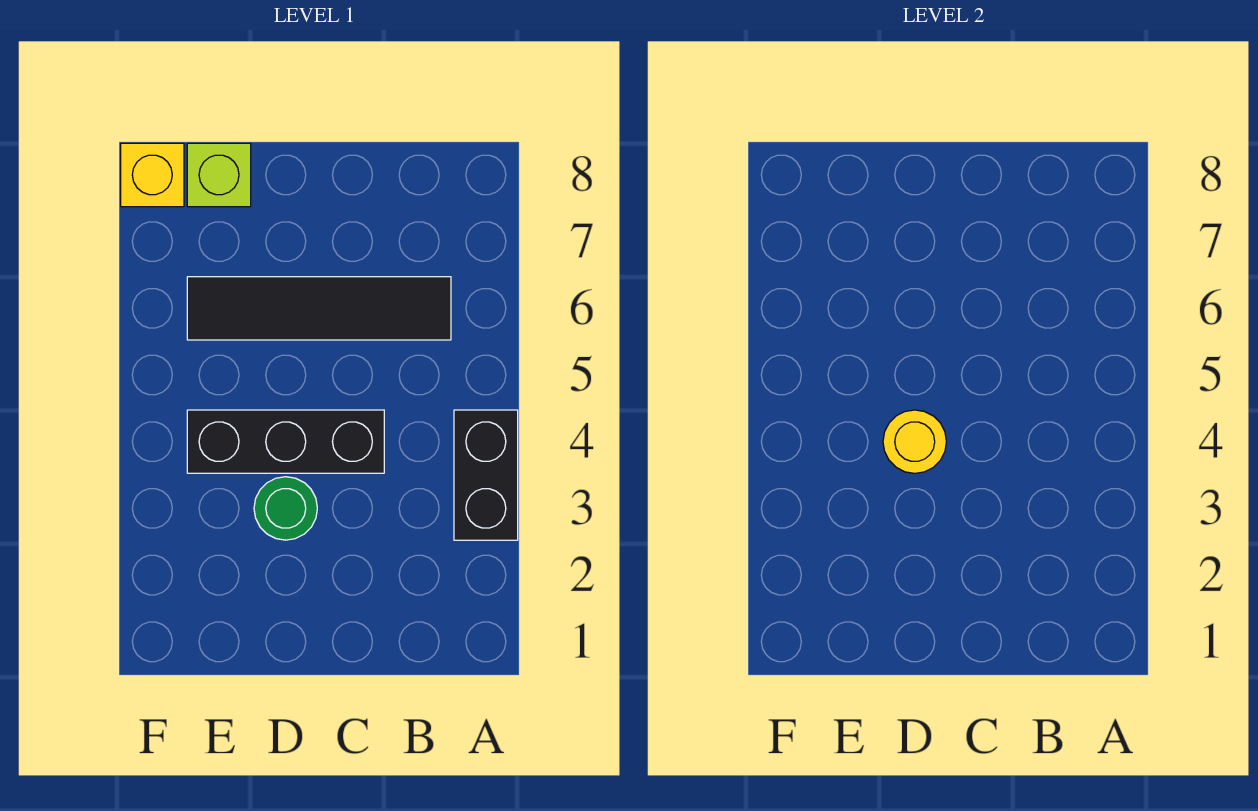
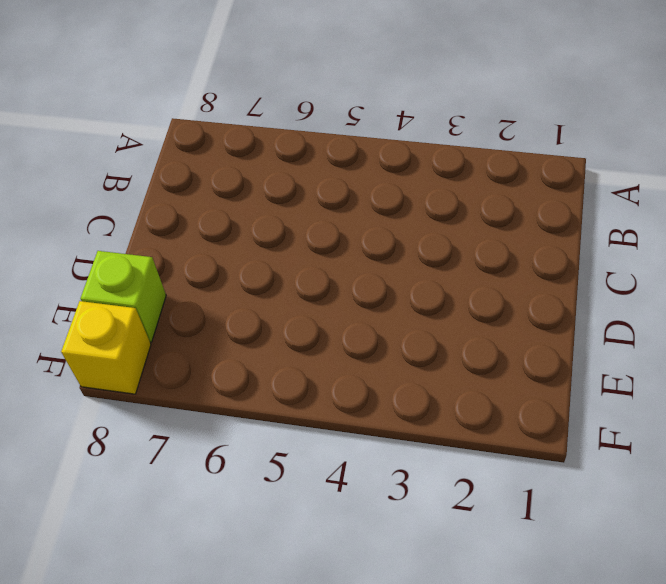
none -> black 1x2 brick [454,410,518,540]
none -> black 1x4 tile [187,277,451,340]

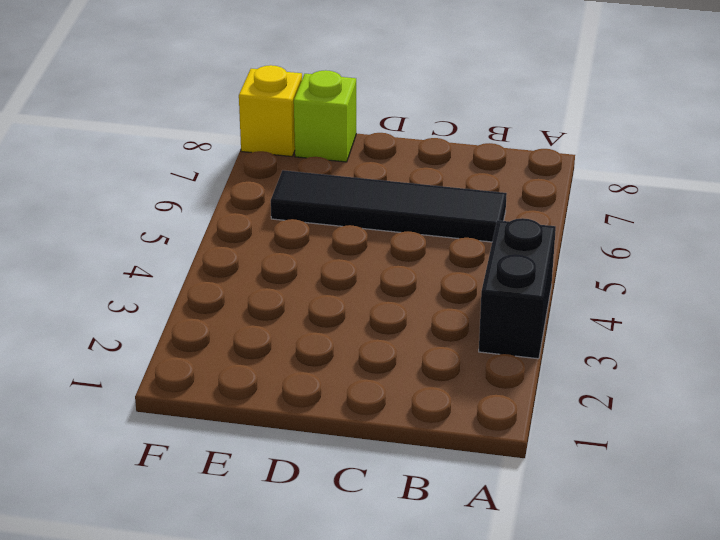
none -> black 1x3 brick [187,410,384,473]
none -> green 1x1 round brick [254,477,317,540]

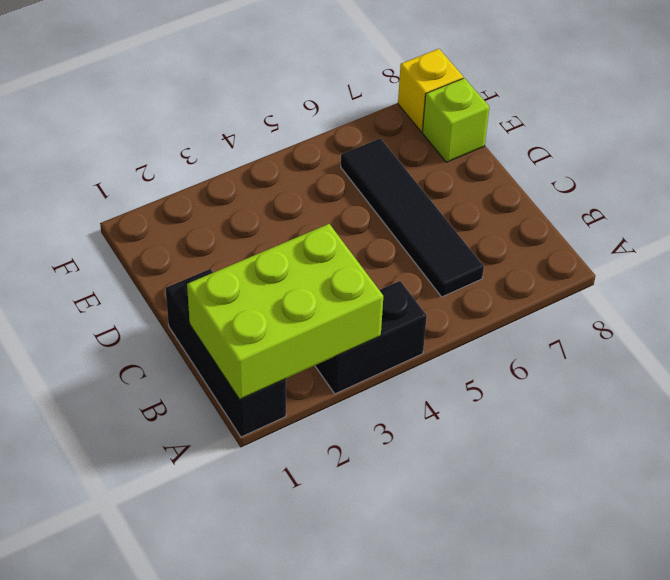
black 1x3 brick [166,269,286,437] -> black 1x3 brick moved to [187,410,384,473]
lime 2x3 brick [187,224,383,399] -> none
none -> green 1x1 round brick [254,477,317,540]
none -> yellow 1x1 round brick [883,410,946,473]

